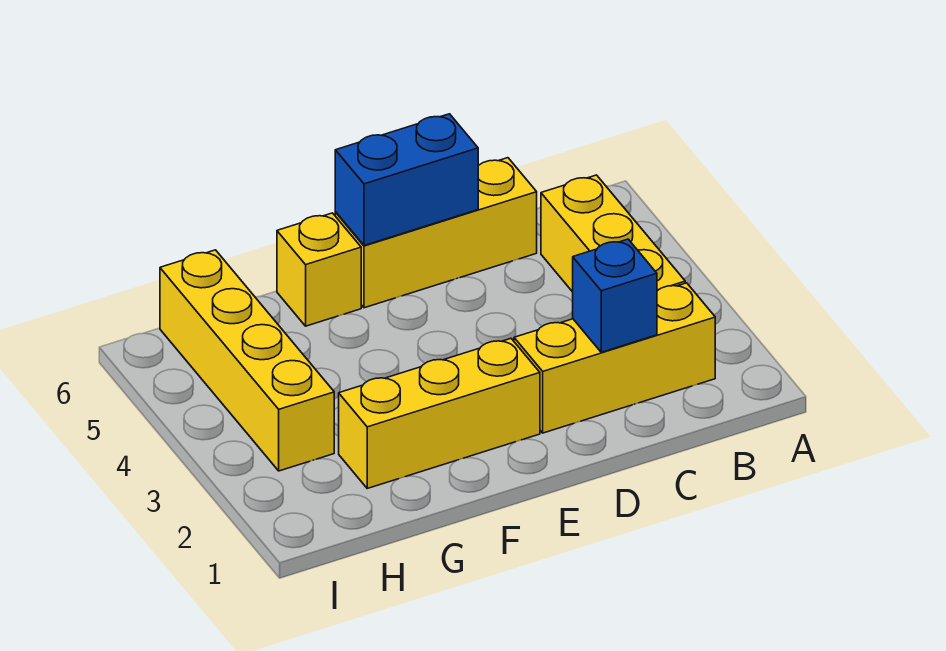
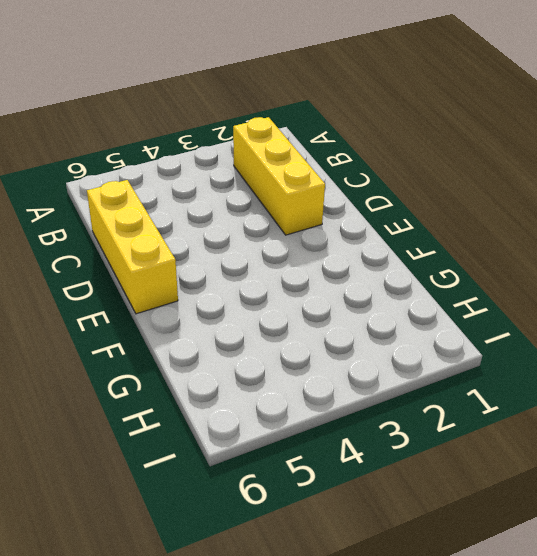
none -> yellow 1x3 brick [541,175,685,292]
none -> yellow 1x3 brick [339,339,540,488]

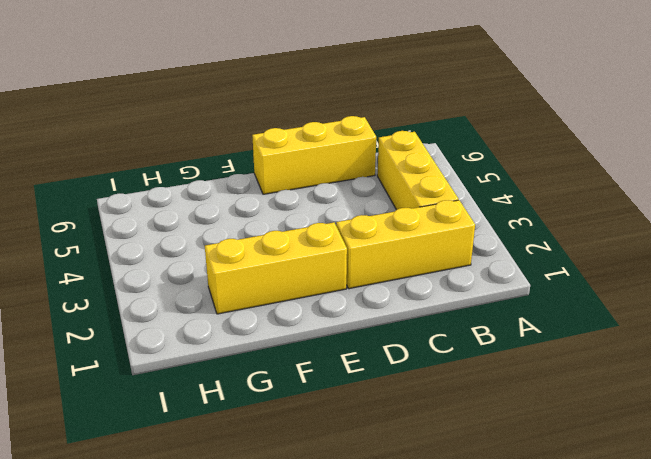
none -> yellow 1x1 brick [277,213,361,326]
none -> yellow 1x4 brick [160,250,334,471]

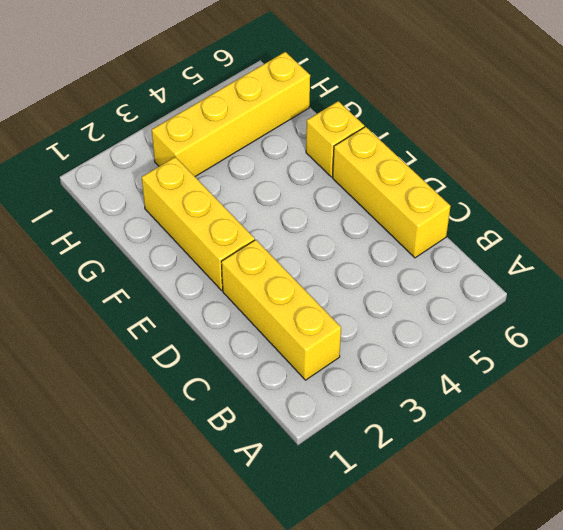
none -> yellow 1x3 brick [541,175,685,292]
none -> blue 1x1 brick [573,239,657,352]

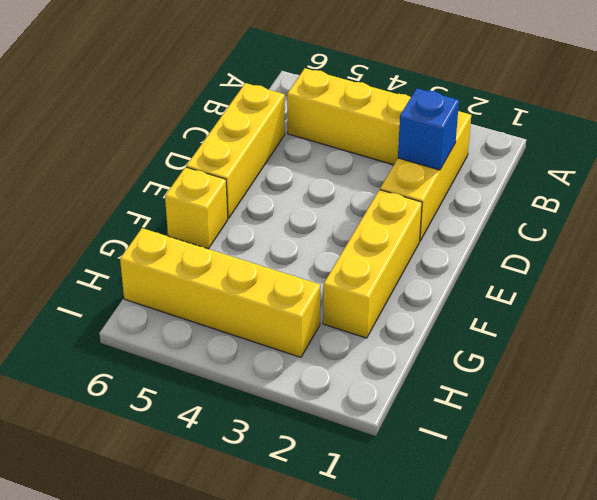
none -> blue 1x2 brick [335,114,478,245]

